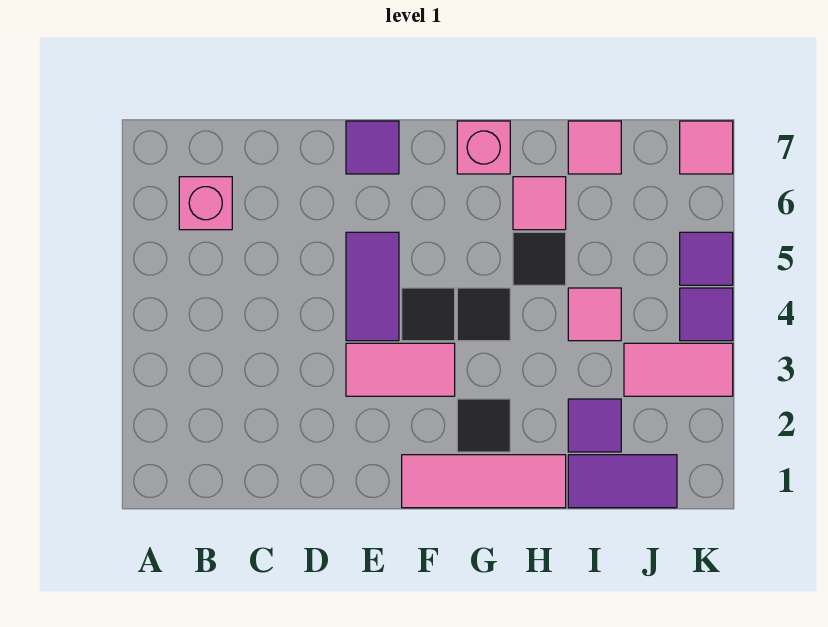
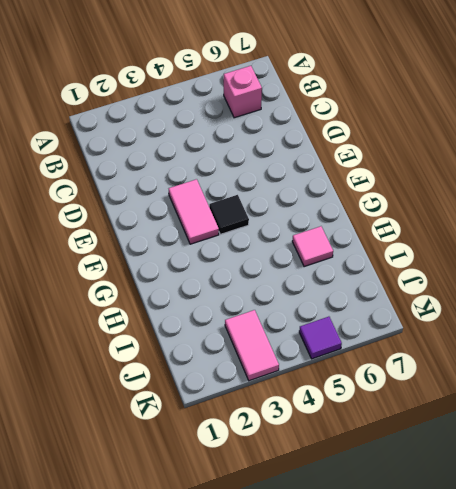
none -> purple 1x2 tile [346,232,399,341]
none -> purple 1x1 tile [346,121,399,174]
none -> pink 1x3 tile [402,455,566,508]

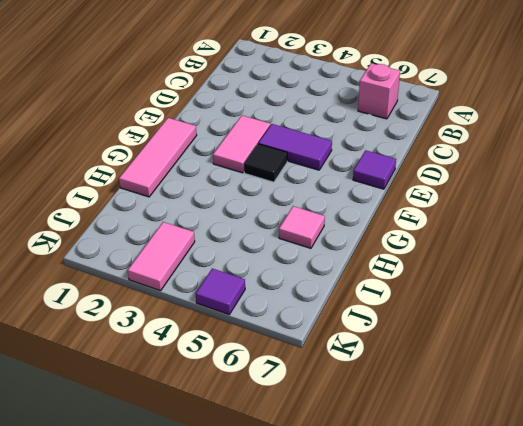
none -> black 1x1 tile [457,399,510,452]
none -> black 1x1 tile [457,288,510,341]
none -> pink 1x1 brick [457,121,510,174]

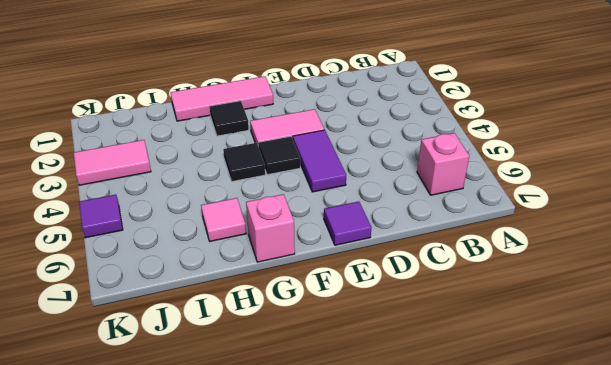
none -> black 1x1 tile [513,232,566,285]
none -> purple 1x2 tile [568,455,677,508]
none -> purple 1x1 tile [568,399,621,452]

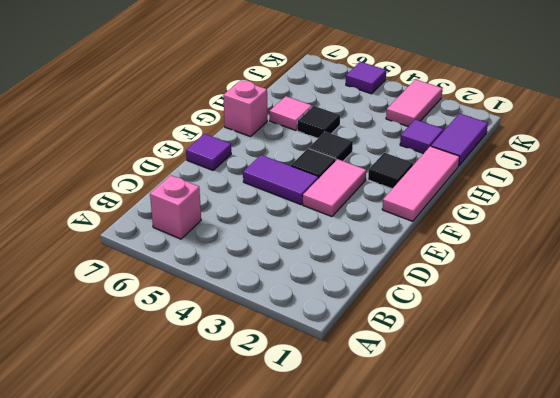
none -> pink 1x1 tile [568,288,621,341]
none -> pink 1x1 tile [568,121,621,174]
none -> purple 1x1 tile [680,288,733,341]

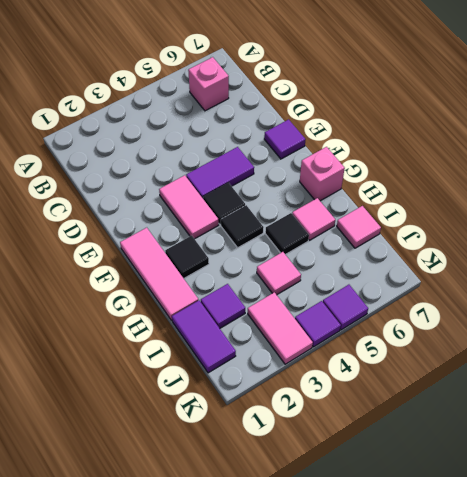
none -> pink 1x1 tile [680,121,733,174]

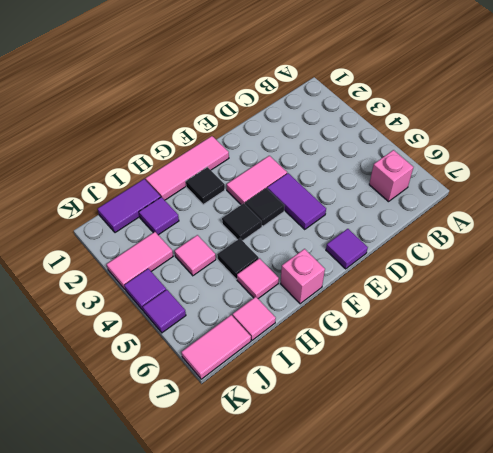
pink 1x2 tile [181,315,251,379] -> pink 1x1 tile [680,121,733,174]

